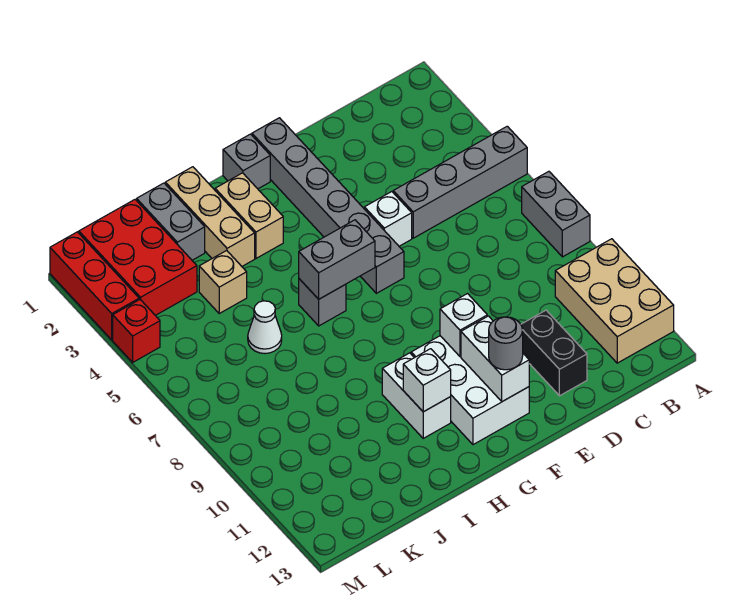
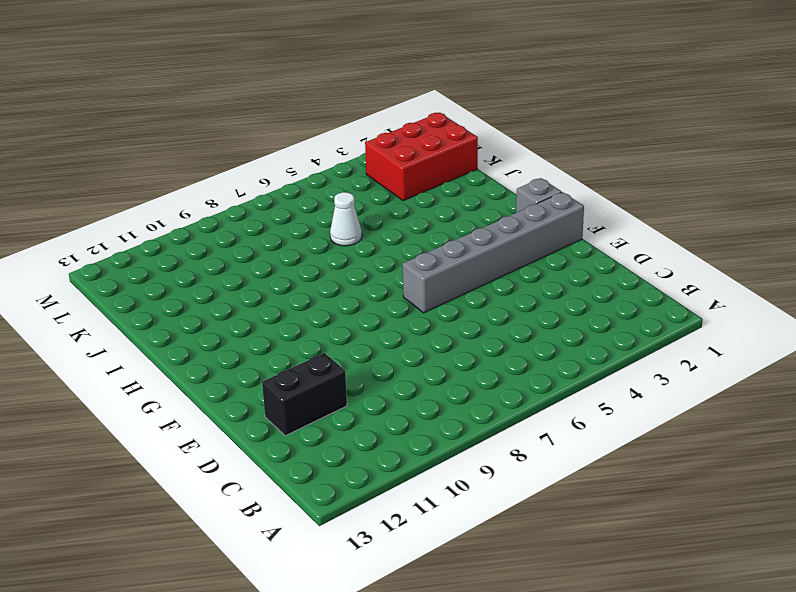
none -> grey 1x4 brick [393,126,527,238]
none -> grey 1x2 brick [522,171,590,257]
none -> tan 2x3 brick [555,239,674,363]

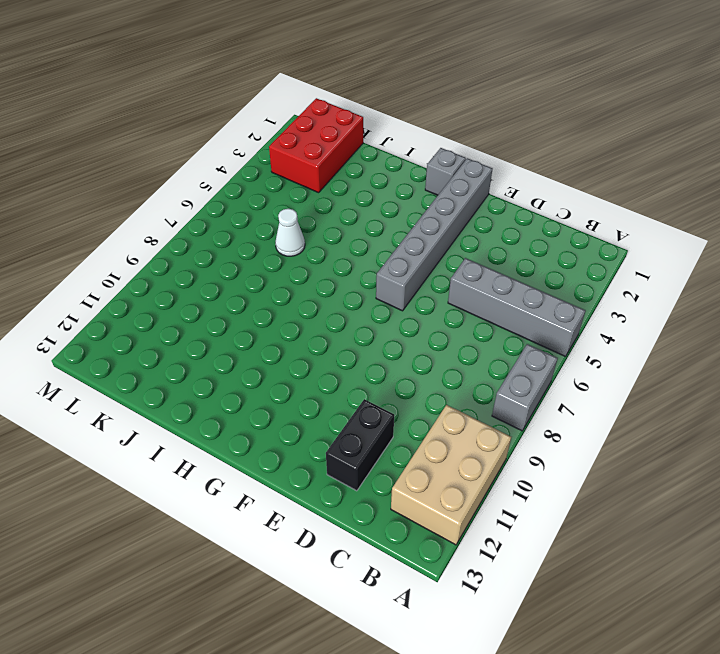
none -> white 1x1 brick [364,192,412,246]
none -> white 2x3 brick [411,336,529,445]
none -> tan 1x2 brick [215,173,283,258]

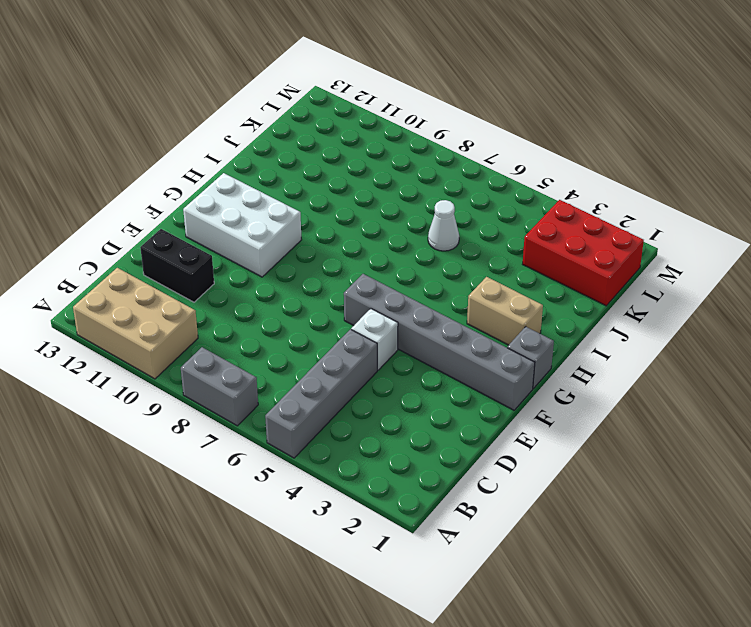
none -> grey 1x1 brick [299,279,346,326]
none -> white 1x2 brick [382,353,451,438]
none -> tan 1x3 brick [165,167,255,266]

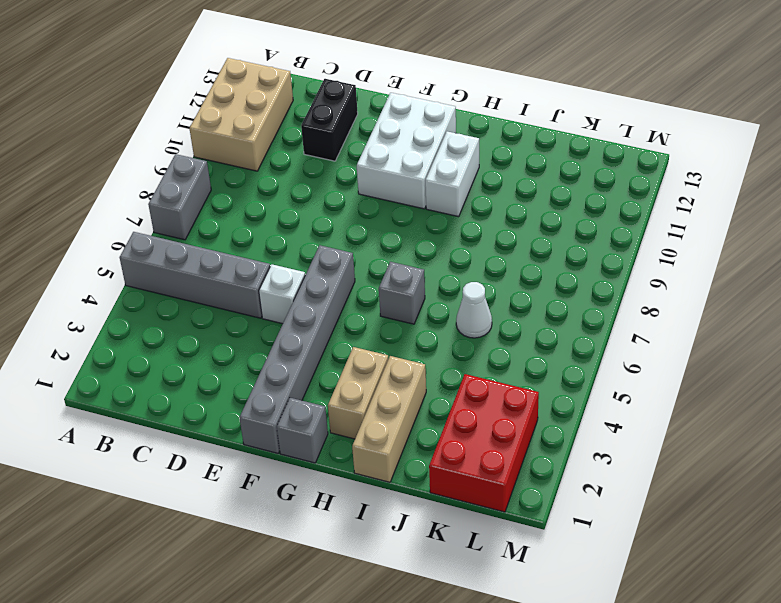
none -> grey 1x2 brick [137,183,205,260]
none -> tan 1x1 brick [199,250,247,313]
none -> red 1x3 brick [50,232,139,340]

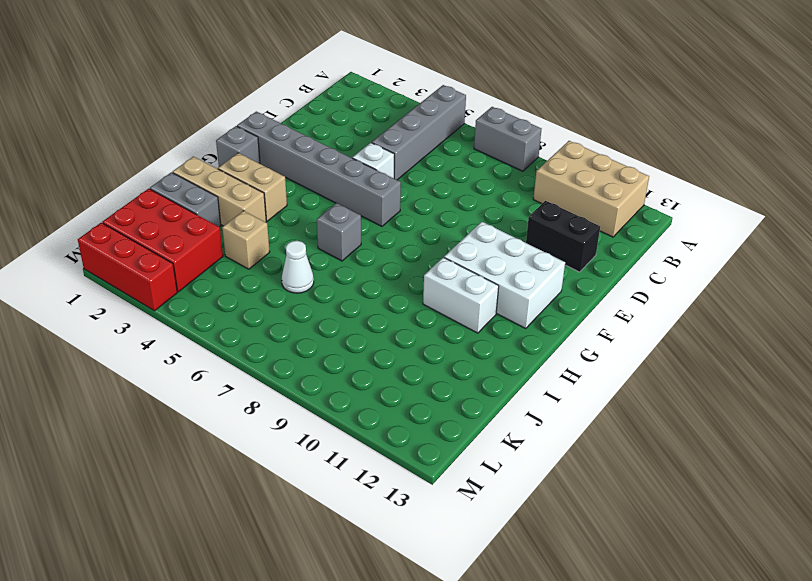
none -> red 1x1 brick [113,300,160,362]
none -> white 1x1 brick [440,294,487,357]
none -> white 1x2 brick [461,316,529,402]

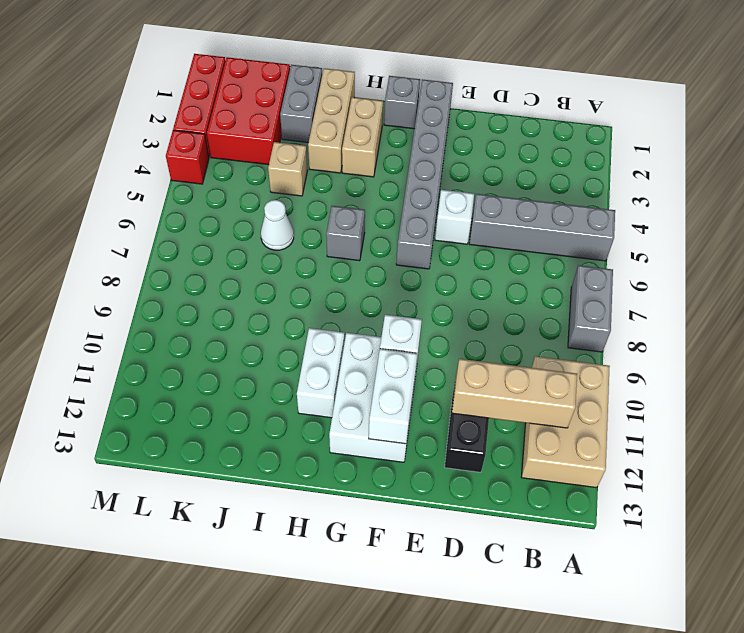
tan 1x3 brick [452,359,577,428] -> none
none -> grey 1x2 brick [299,220,375,299]
none -> white 1x1 brick [403,349,451,412]
none -> grey 1x1 round brick [489,317,523,370]

